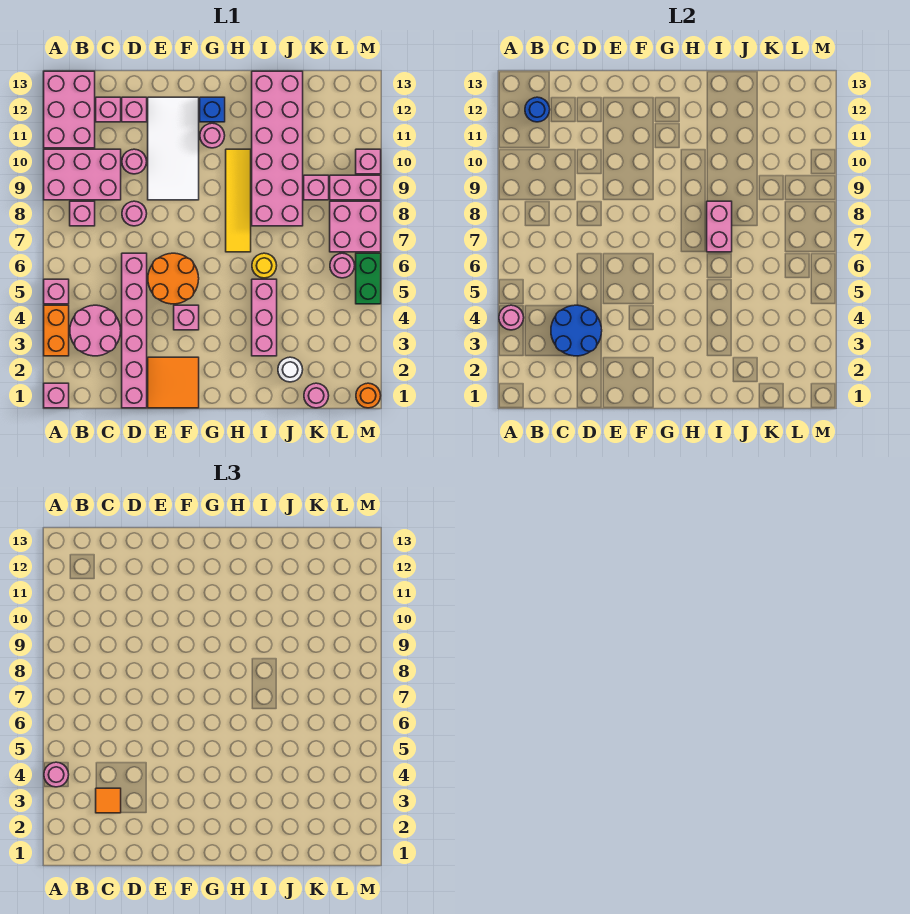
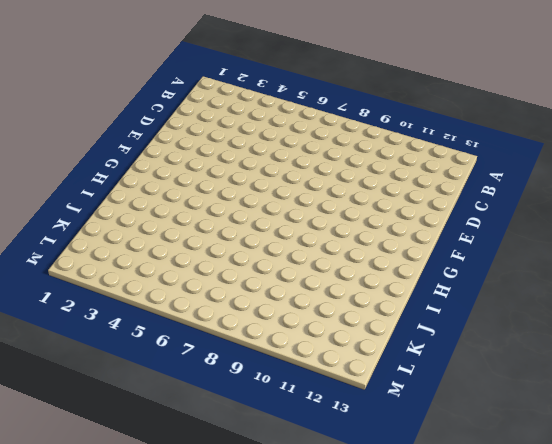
none -> pink 1x1 brick [44,383,69,408]
none -> orange 1x2 brick [44,305,69,356]
none -> pink 1x1 brick [44,279,69,304]
none -> pink 2x3 brick [44,149,121,200]

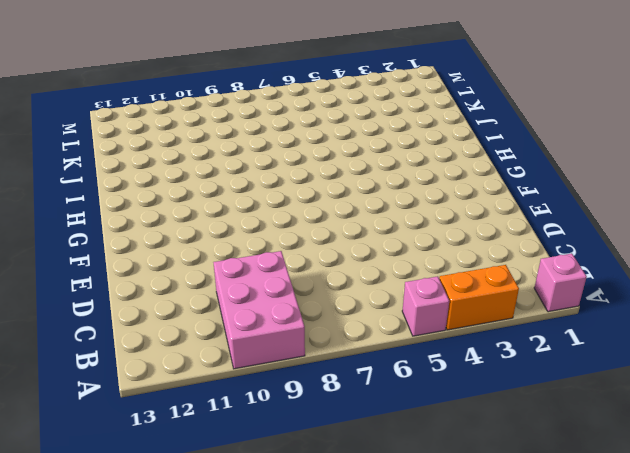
none -> pink 2x3 brick [44,71,95,148]
none -> pink 2x2 round brick [70,305,121,356]
none -> pink 1x1 brick [70,201,95,226]
none -> pink 1x1 brick [96,97,121,122]

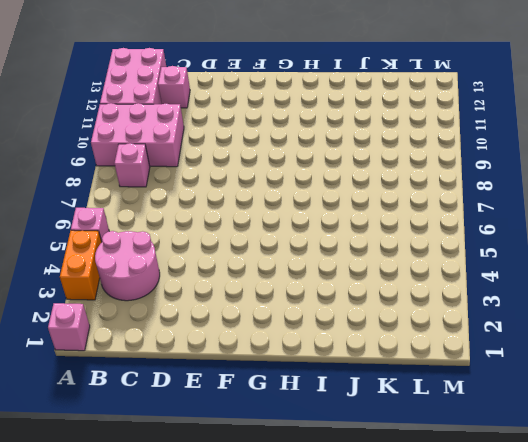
none -> pink 1x6 brick [122,253,147,408]
none -> pink 1x1 round brick [122,201,147,226]
none -> pink 1x1 round brick [122,149,147,174]
none -> pink 1x1 brick [122,97,147,122]

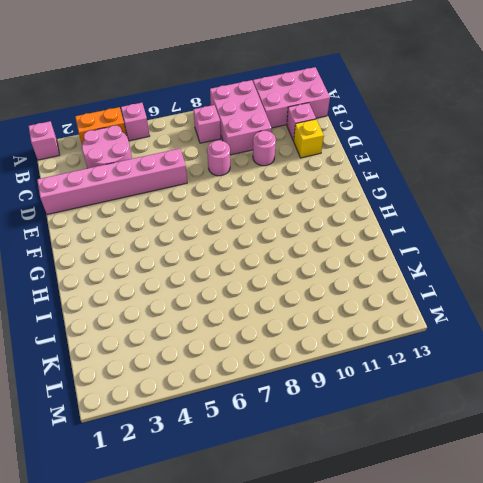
yellow 1x1 brick [294,119,324,158] -> pink 1x1 brick [122,97,147,122]
none -> orange 2x2 tile [148,357,199,408]
none -> orange 2x2 round brick [148,253,199,304]
none -> white 2x4 tile [148,97,199,200]
none -> pink 1x1 brick [174,305,199,330]

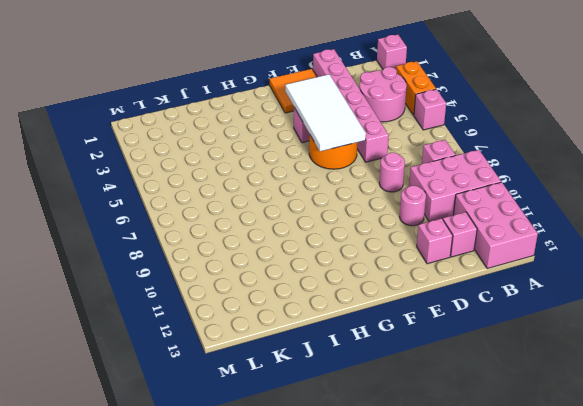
white 2x4 tile [285,74,366,151] -> white 2x4 tile moved to [148,97,199,200]
none -> pink 1x1 round brick [200,123,225,148]
none -> blue 1x1 brick [200,97,225,122]
none -> yellow 1x4 tile [226,149,251,252]
none -> pink 1x3 brick [252,279,277,356]

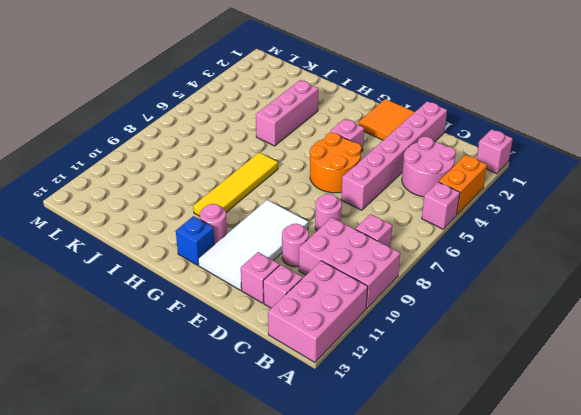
none -> yellow 1x1 round brick [252,253,277,278]
none -> pink 2x6 brick [252,71,303,226]
none -> white 1x1 round brick [278,357,303,382]
none -> pink 1x1 round brick [304,383,329,408]

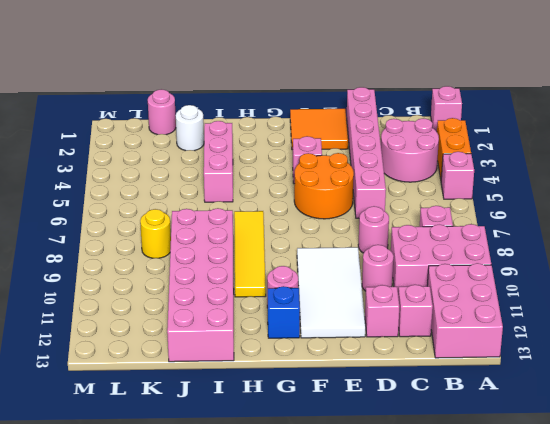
yellow 1x1 round brick [140,209,171,258] -> yellow 1x1 round brick moved to [252,253,277,278]
none -> pink 1x1 brick [304,175,329,200]
none -> pink 1x1 round brick [330,253,355,278]
none -> pink 2x2 brick [330,201,381,252]
none -> pink 1x2 brick [330,175,381,200]

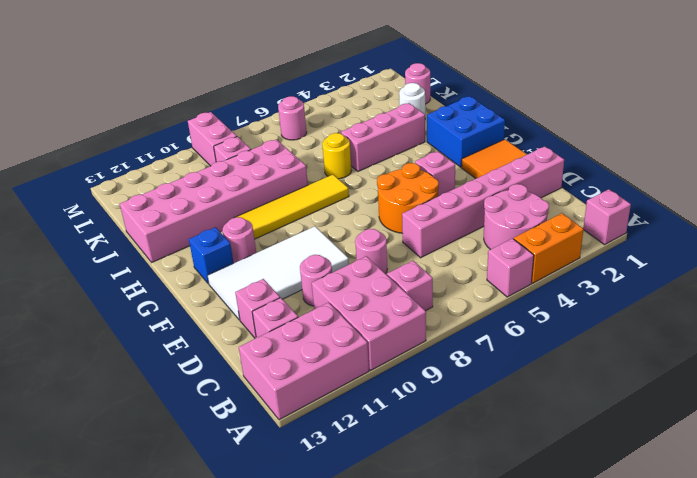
blue 2x2 brick [427,96,505,167] -> none
none -> pink 2x2 brick [330,201,381,252]
none -> orange 1x1 round brick [356,383,381,408]
none -> green 1x2 brick [356,253,381,304]
none -> pink 1x1 brick [356,149,381,174]

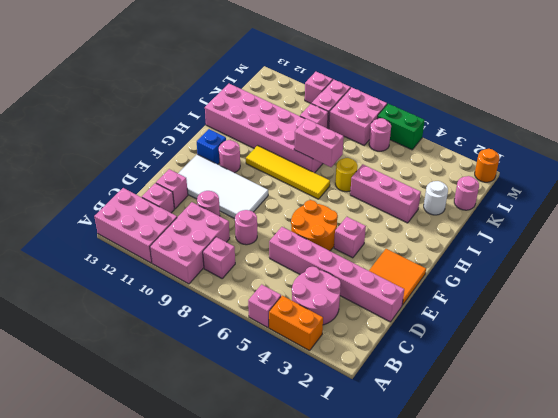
none -> pink 1x1 brick [44,383,69,408]
none -> pink 1x1 round brick [499,305,524,330]
none -> blue 1x1 round brick [525,97,550,122]
none -> blue 2x2 round brick [551,305,602,356]

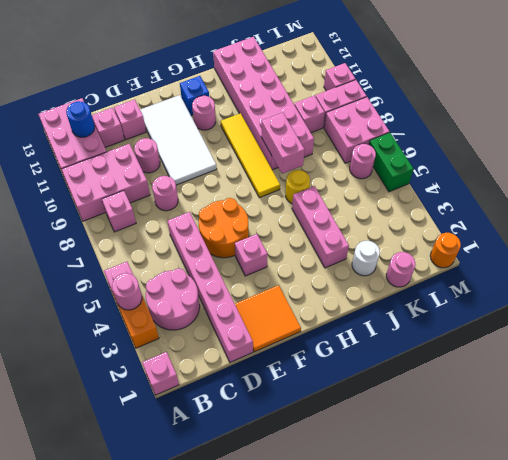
none -> blue 2x2 round brick [551,305,602,356]
none -> pink 1x1 round brick [44,762,69,787]
none -> orange 1x1 tile [96,788,121,813]

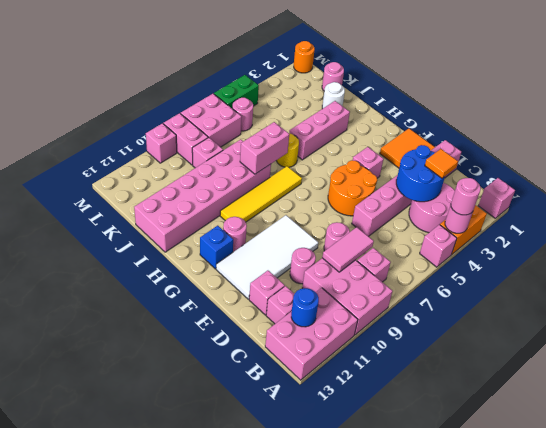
pink 1x2 tile [322,227,374,272] -> none

